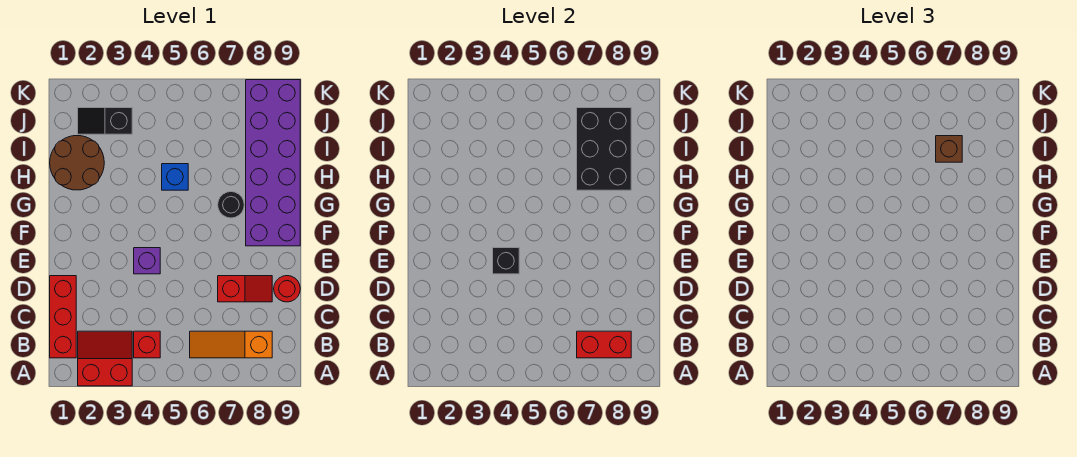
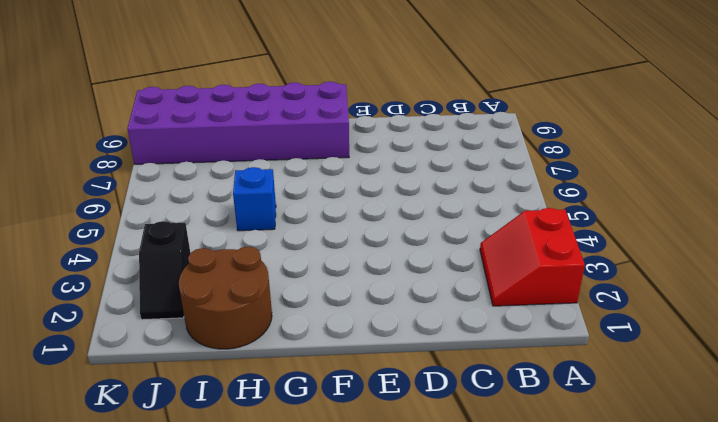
none -> red 1x3 brick [50,276,76,358]
none -> red 1x1 brick [134,331,160,358]
none -> orange 1x3 slope [190,331,272,358]

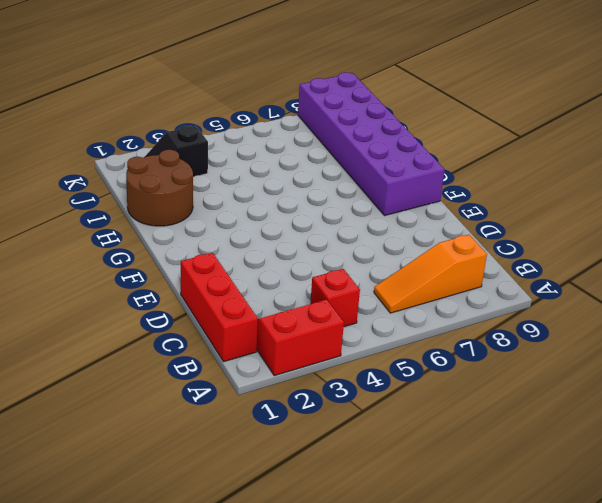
none -> red 1x2 slope [218,276,272,302]
none -> red 1x1 round brick [274,276,300,302]
none -> purple 1x1 brick [134,248,160,274]

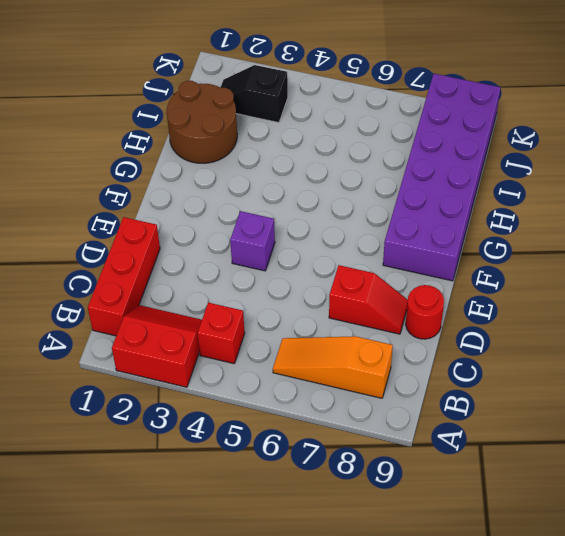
none -> black 1x1 round brick [218,192,244,218]
none -> blue 1x1 brick [162,164,188,190]
none -> red 1x2 brick [577,331,631,358]

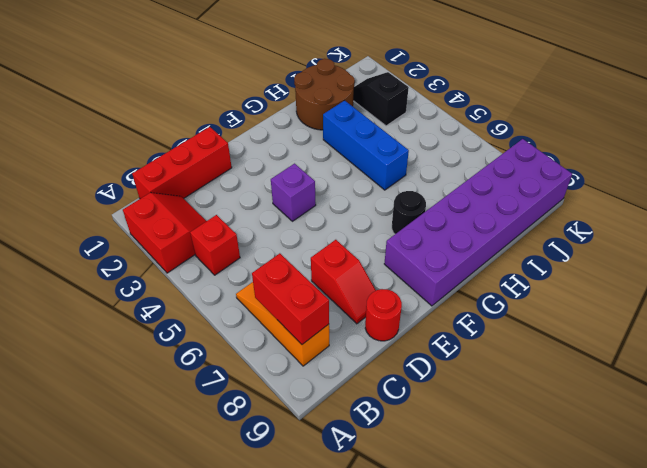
blue 1x3 brick [323,100,409,190] -> blue 1x1 brick [162,164,188,190]
none -> black 1x1 brick [493,248,519,274]
none -> black 2x3 brick [577,108,631,190]
none -> brown 1x1 brick [936,136,962,162]

